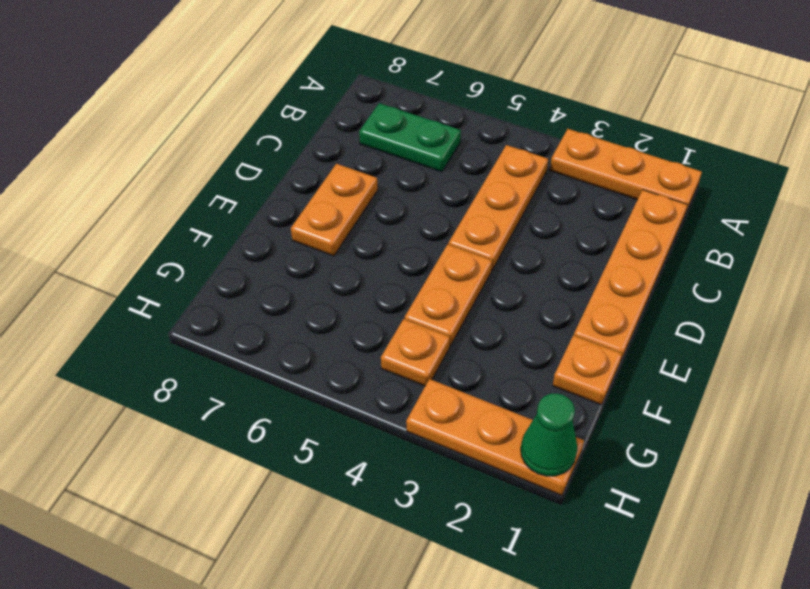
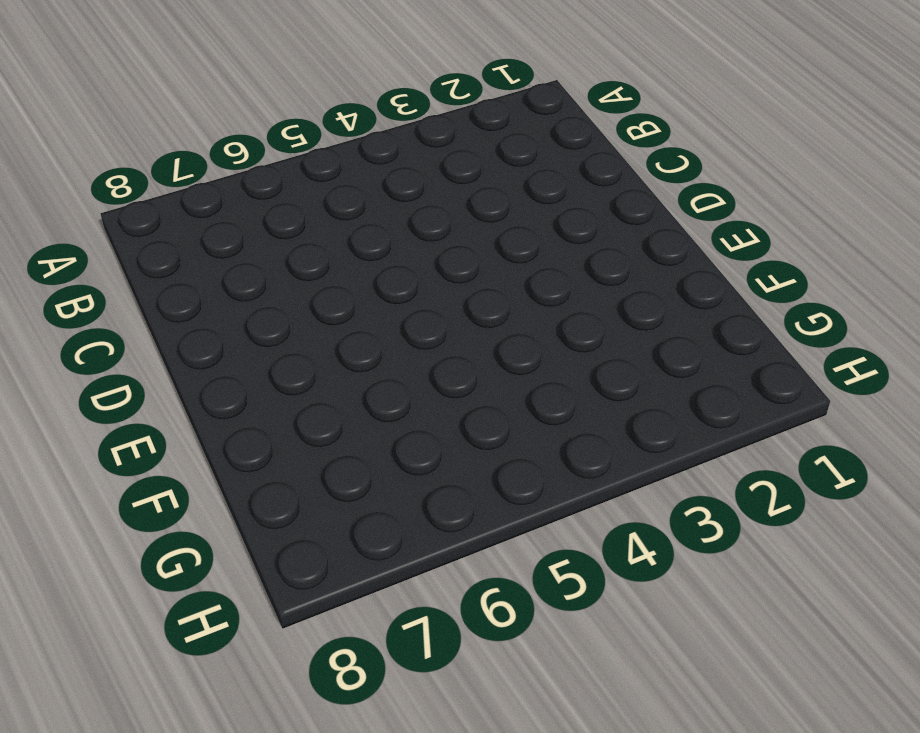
none -> orange 1x3 plate [550,129,702,213]
none -> orange 1x4 plate [574,190,687,362]

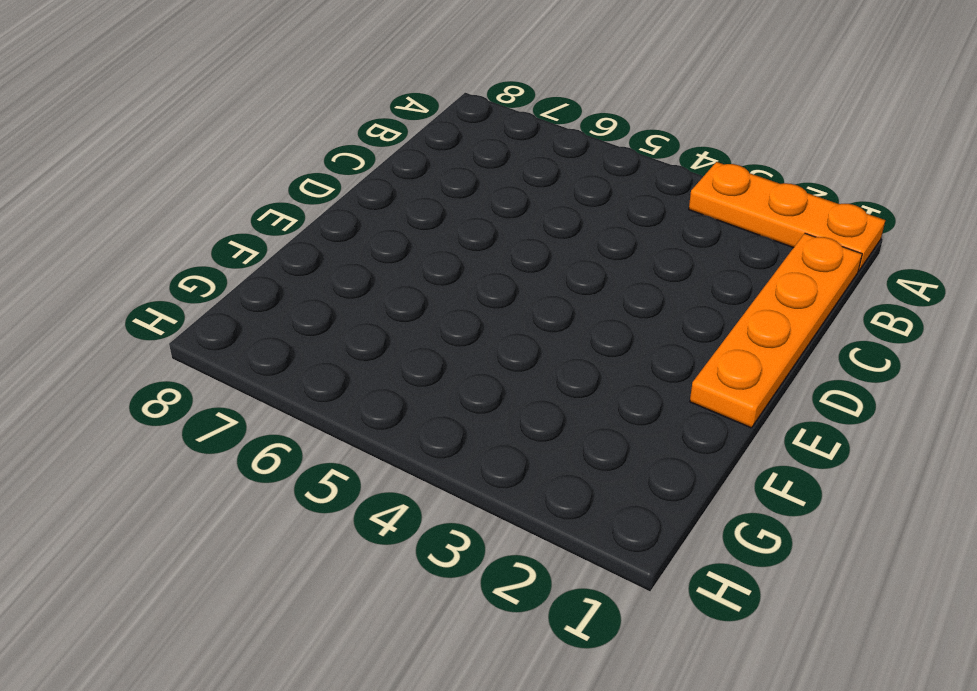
none -> orange 1x3 plate [448,145,548,271]
none -> green 1x2 plate [359,103,461,172]

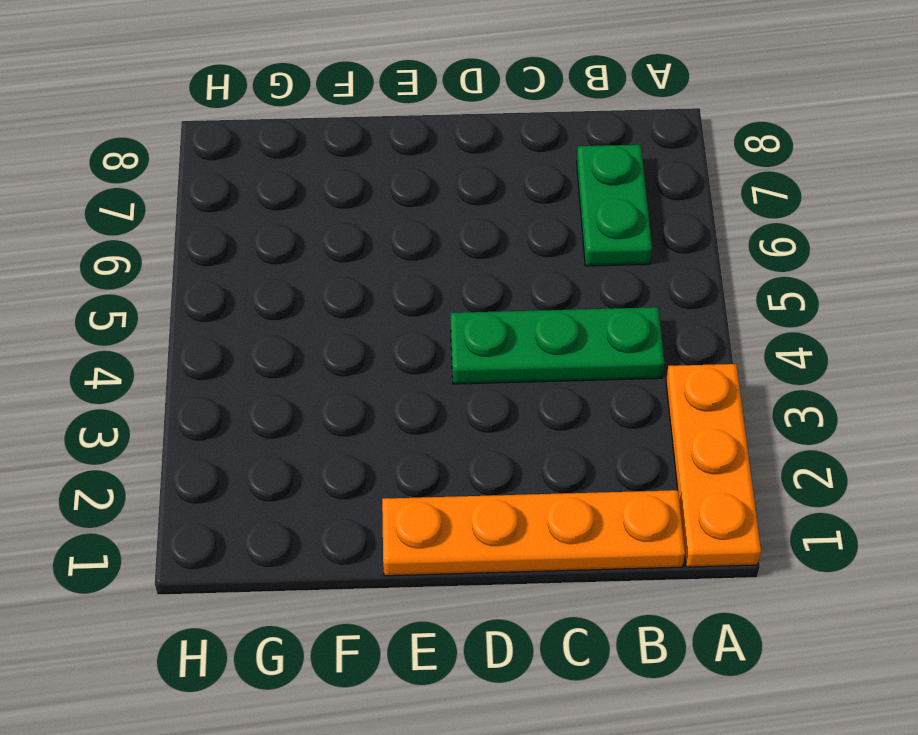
green 1x3 plate [451,307,665,384] -> orange 1x3 plate [448,145,548,271]
none -> orange 1x2 plate [291,164,378,256]
none -> orange 1x2 plate [405,244,492,346]

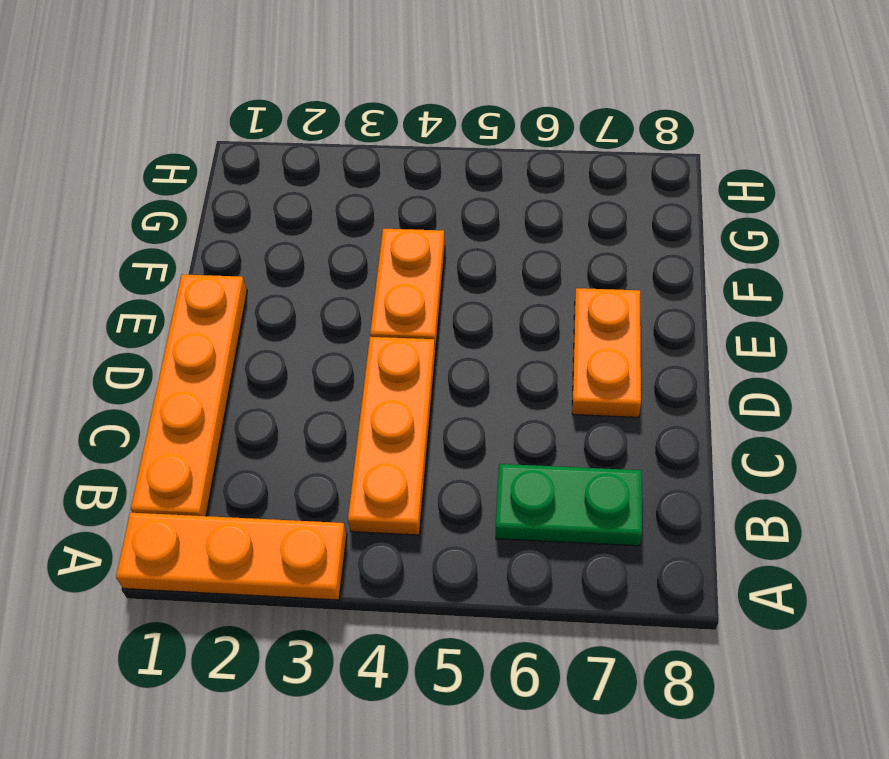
none -> orange 1x1 plate [553,335,622,405]
none -> orange 1x1 plate [381,319,450,386]

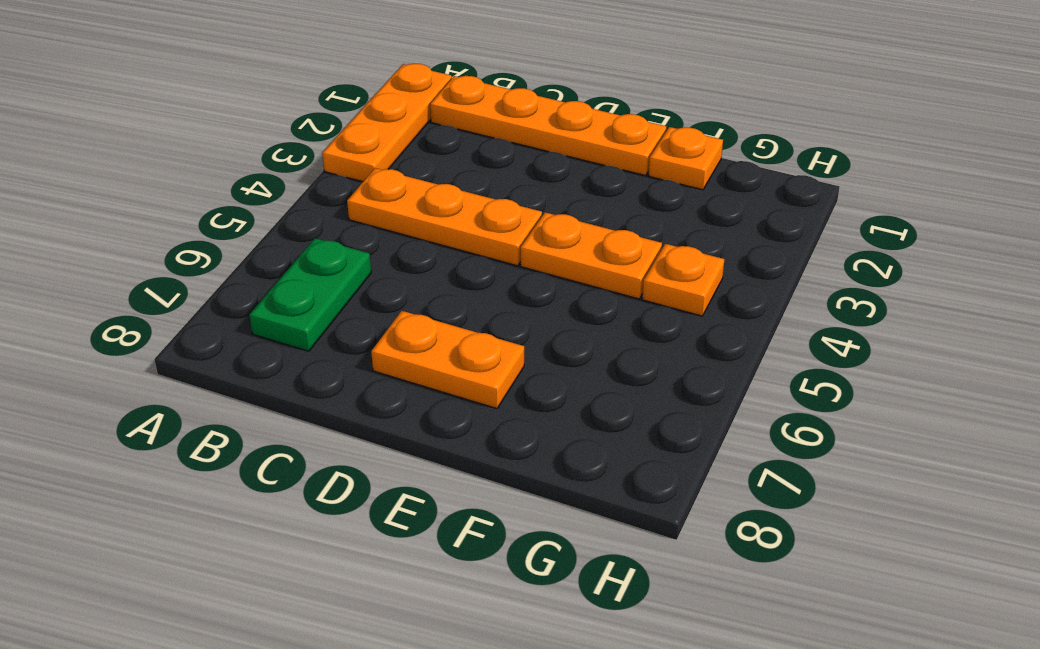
none -> orange 1x3 plate [406,379,584,495]
none -> green 1x1 cone [521,393,577,476]

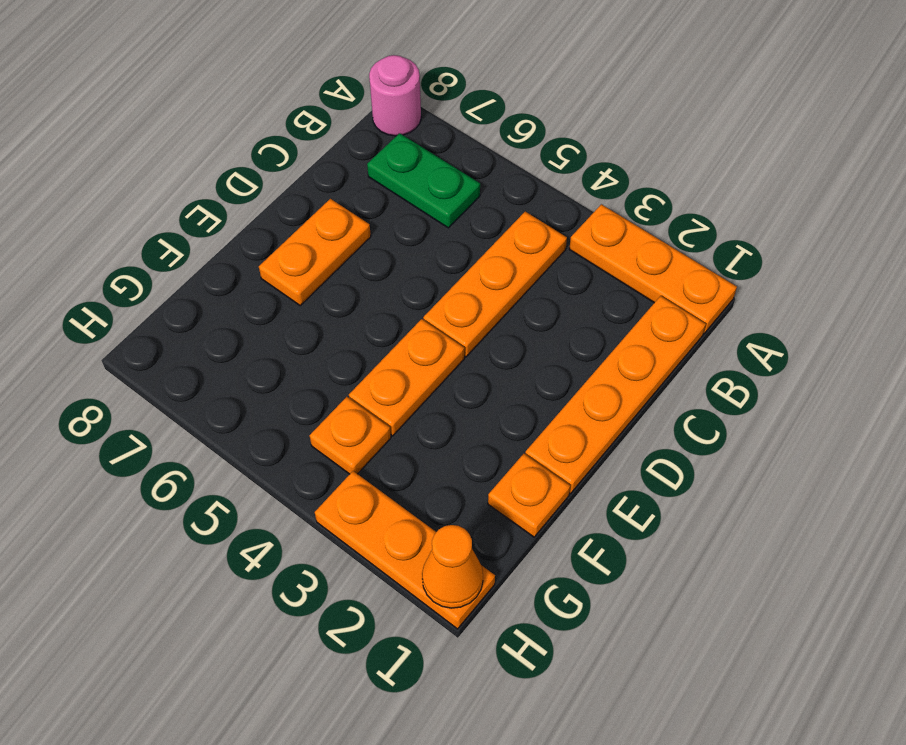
pink 1x1 round brick [369,55,421,136] -> none
orange 1x1 cone [422,525,483,608] -> green 1x1 cone [521,393,577,476]

